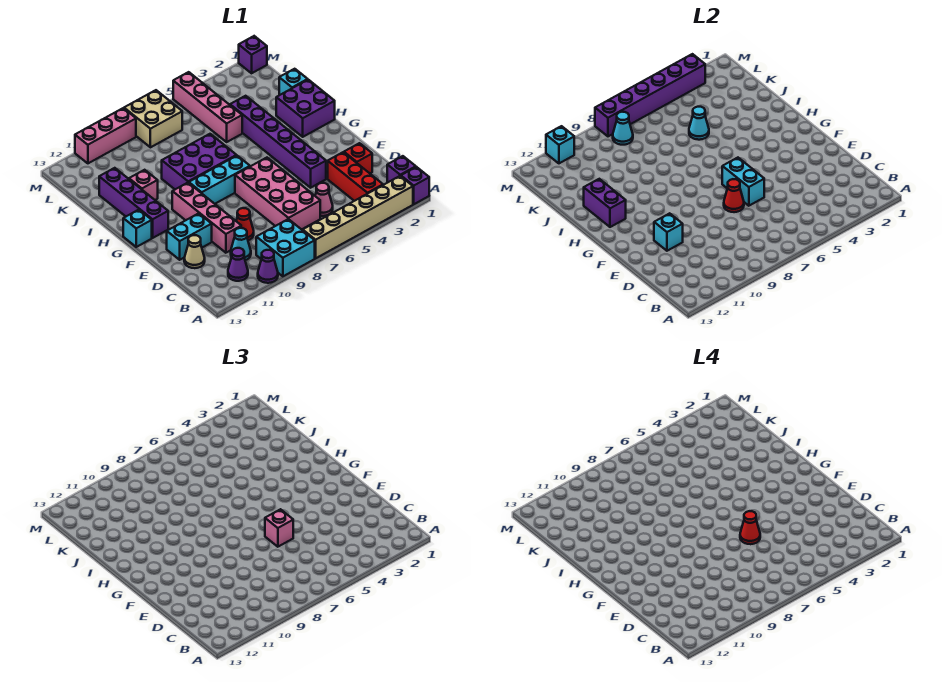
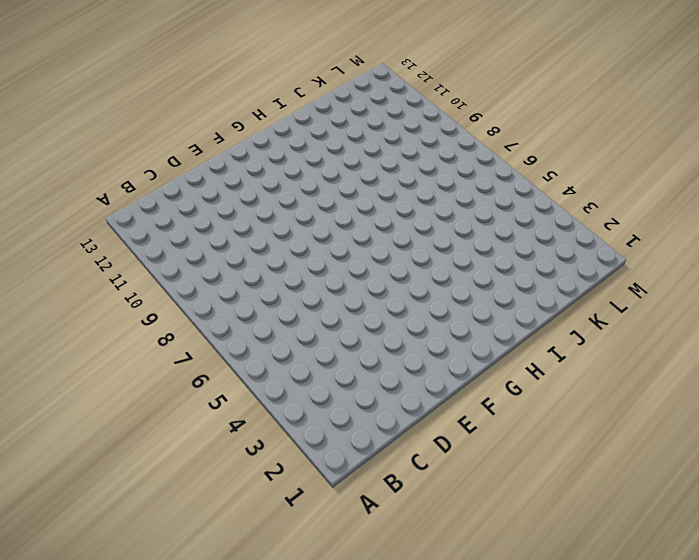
none -> purple 1x1 brick [401,167,429,204]
none -> tan 1x6 brick [303,176,413,258]
none -> cyan 2x2 brick [256,219,315,276]
none -> purple 1x1 cone [258,250,278,283]

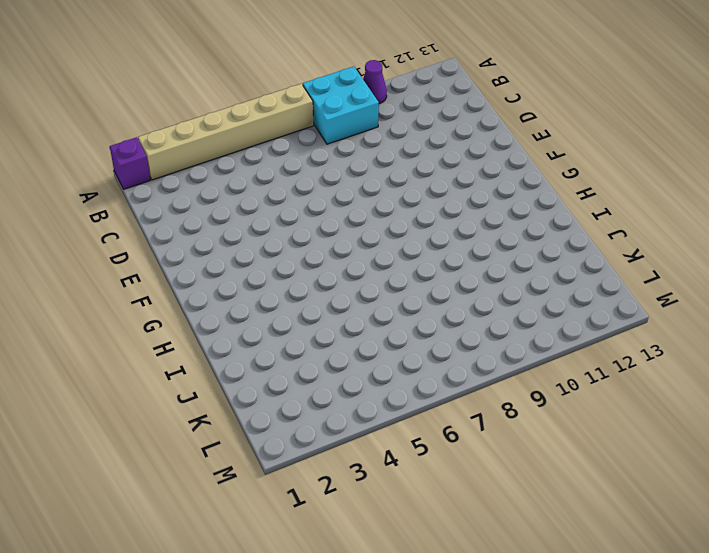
none -> purple 1x1 brick [387,156,416,183]
none -> red 1x3 brick [328,152,383,201]
none -> purple 1x1 cone [228,248,248,281]
none -> pink 1x1 cone [315,183,333,216]

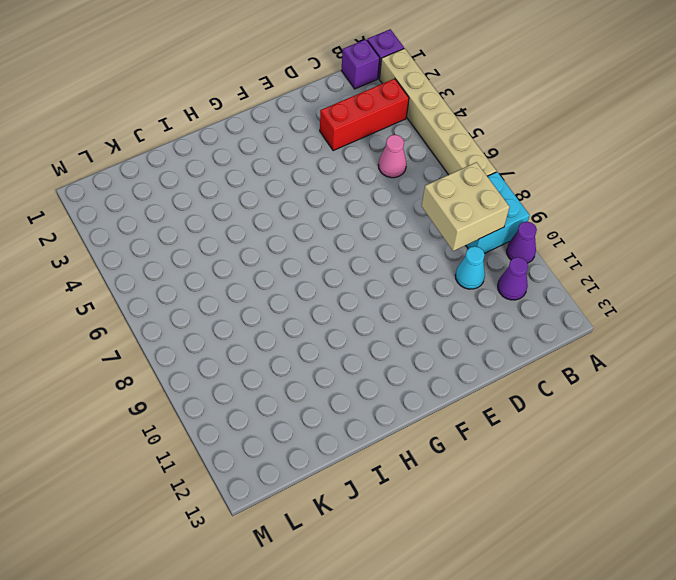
tan 2x2 brick [422,162,510,251] -> tan 2x2 brick moved to [124,90,182,147]
none -> pink 2x4 brick [235,158,320,230]
none -> red 1x1 brick [344,143,372,173]
none -> red 1x1 cone [236,208,254,240]
none -> pink 1x4 brick [172,183,241,253]

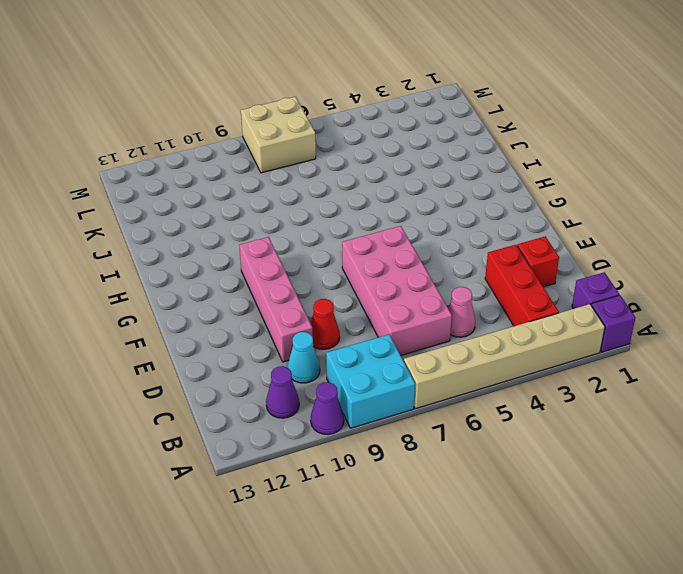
none -> tan 1x1 cone [184,235,205,268]
none -> purple 1x6 brick [230,96,326,188]
none -> cyan 1x2 brick [167,213,212,260]
none -> cyan 1x3 brick [189,156,250,204]

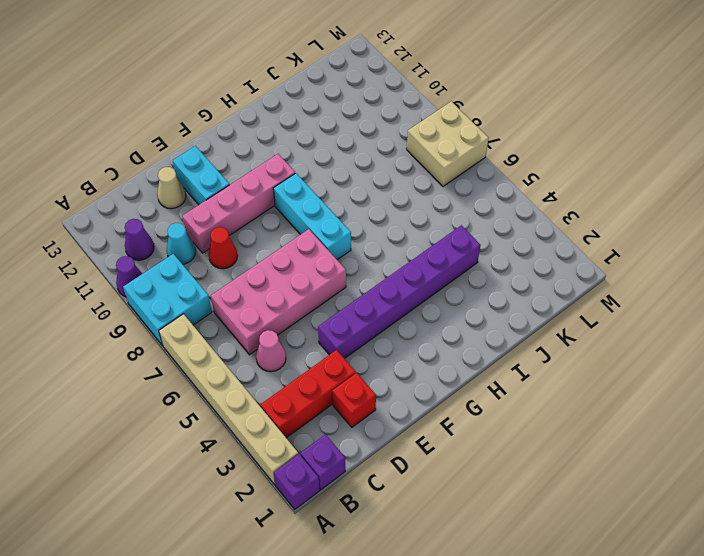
none -> purple 1x4 brick [99,168,168,238]
none -> cyan 1x1 brick [123,210,152,247]
none -> purple 2x2 brick [276,80,335,137]
none -> purple 2x3 brick [162,134,237,189]

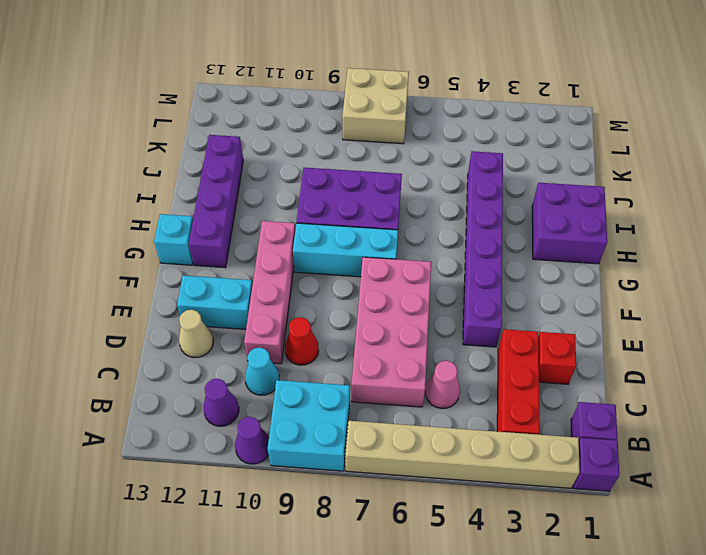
none -> pink 1x1 brick [129,170,158,200]
none -> cyan 1x1 brick [279,69,308,95]
none -> pink 1x4 brick [173,72,242,142]
none -> purple 1x1 brick [239,36,267,73]

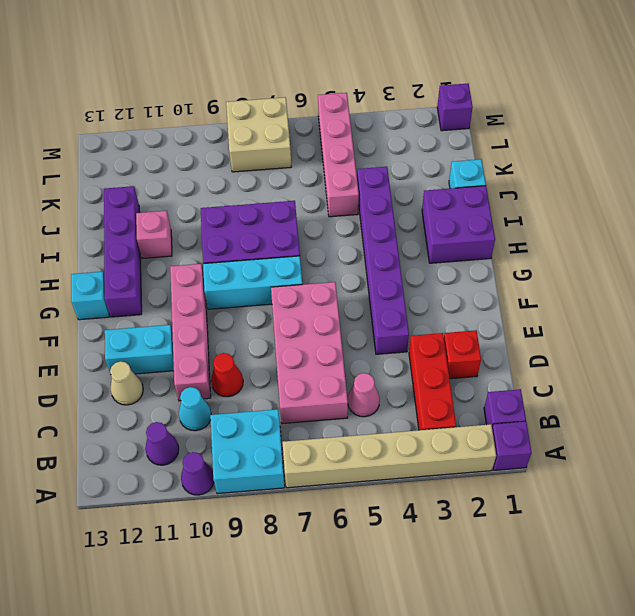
none -> pink 1x3 brick [75,108,136,163]
none -> cyan 1x2 brick [722,158,764,206]
none -> red 1x1 cone [724,179,744,212]
none -> cyan 1x1 brick [654,213,683,251]

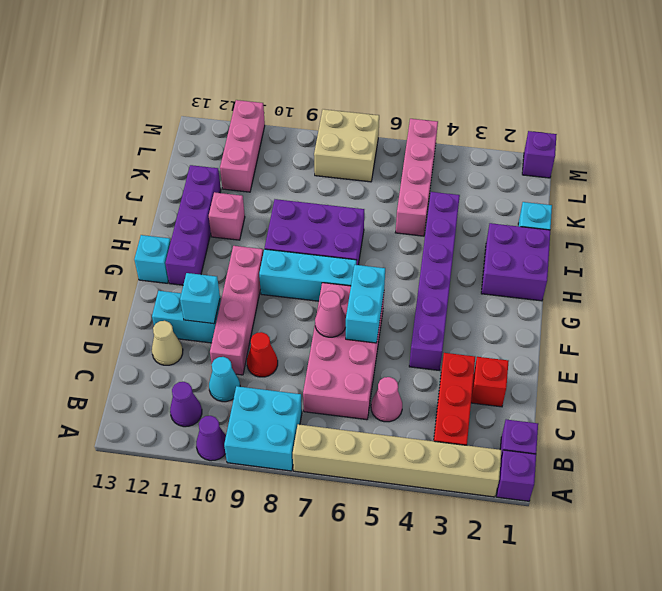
pink 1x1 cone [315,291,346,337] -> red 1x1 cone [724,179,744,212]
pink 1x3 brick [220,100,265,192] -> pink 1x3 brick turned to [75,108,136,163]
none -> purple 1x2 brick [584,179,626,227]
none -> cyan 1x1 cone [689,107,709,140]
none -> cyan 1x1 cone [613,112,633,145]
none -> purple 1x6 brick [595,54,705,136]

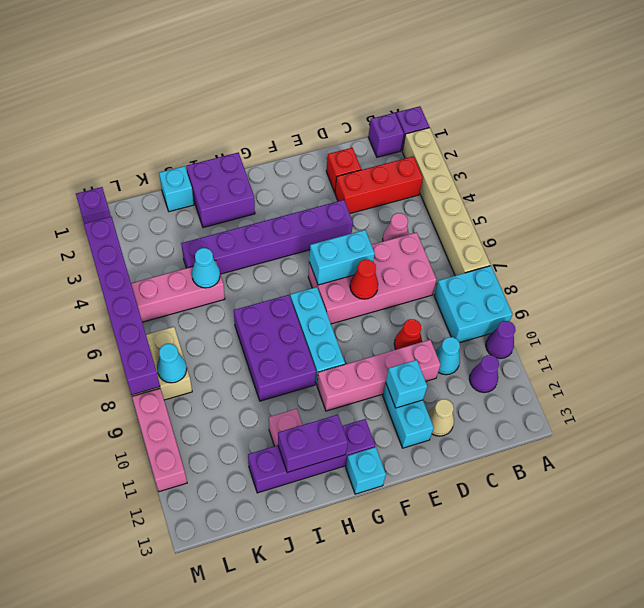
none -> cyan 1x1 brick [546,126,574,163]
none -> pink 1x1 brick [265,509,293,547]
none -> red 1x1 cone [740,511,760,544]

